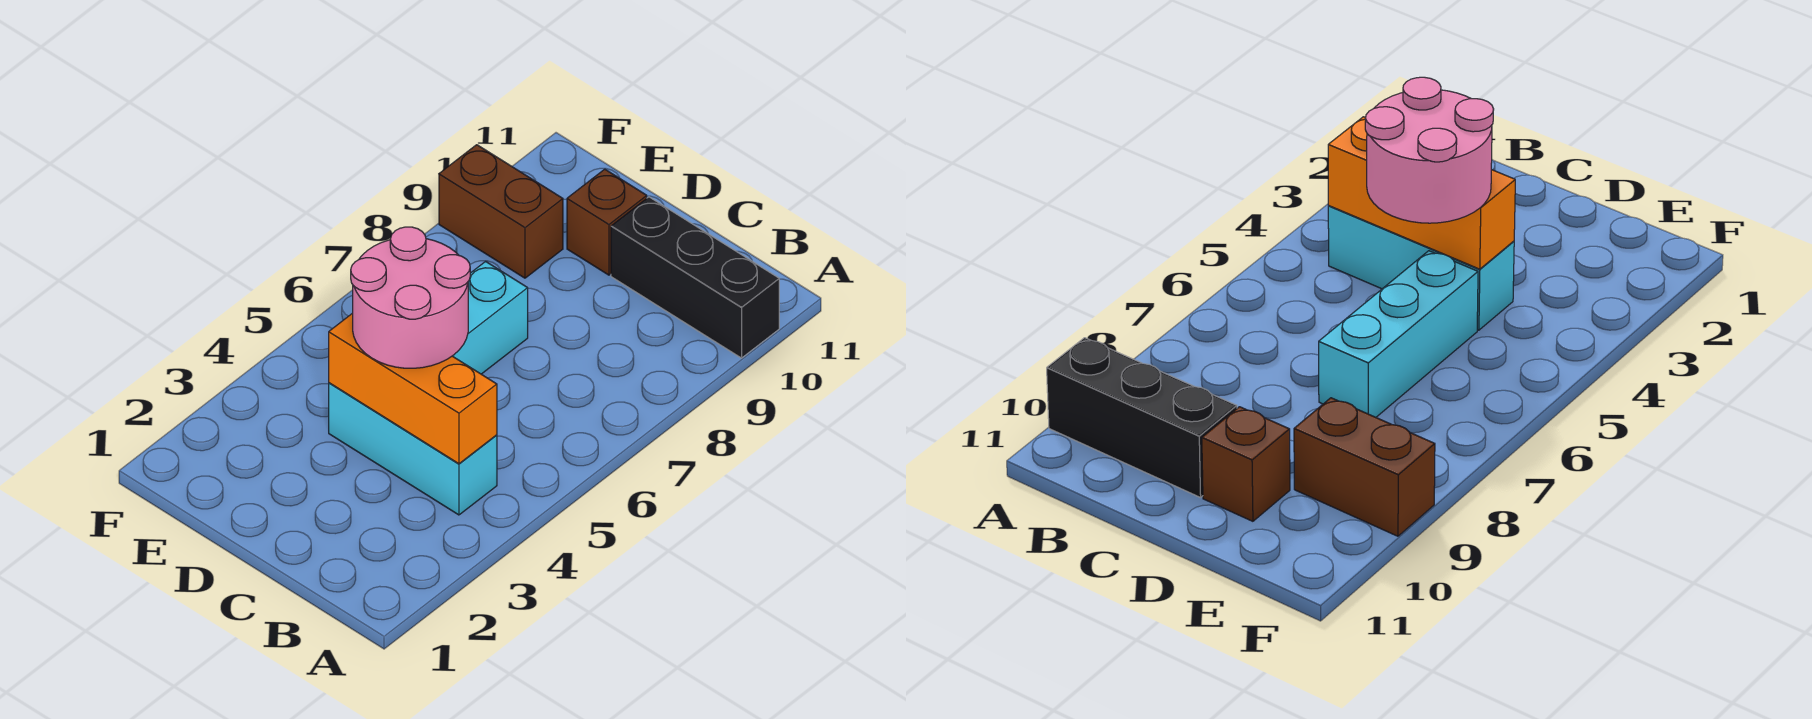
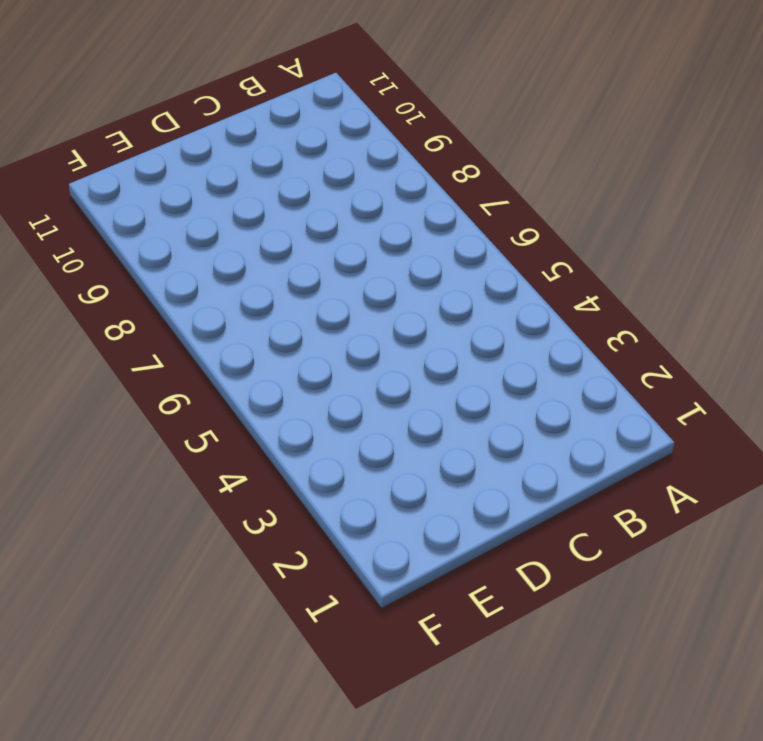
none -> black 1x3 brick [611,197,779,358]
none -> cyan 1x3 brick [329,383,497,515]

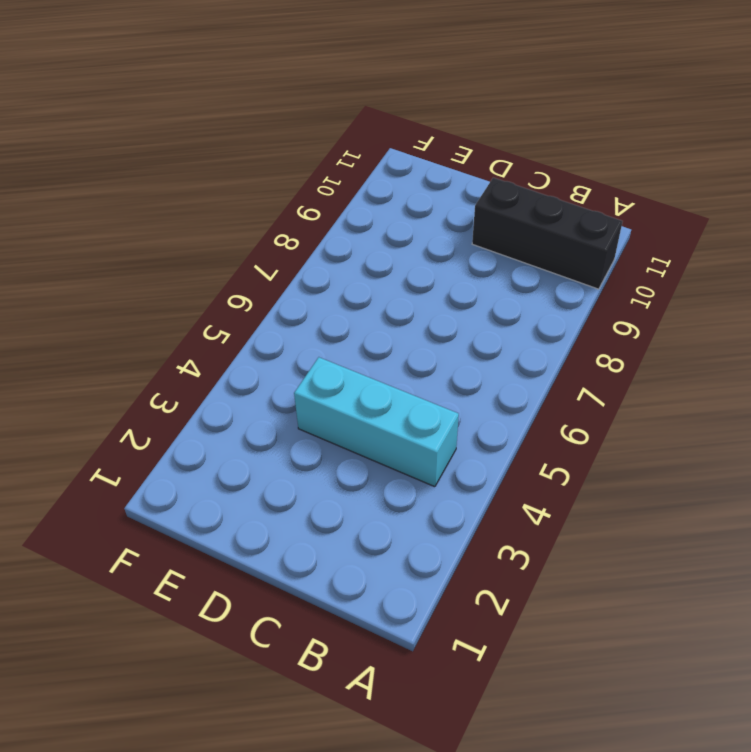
none -> cyan 1x3 brick [453,262,528,374]
none -> brown 1x1 brick [567,169,647,275]

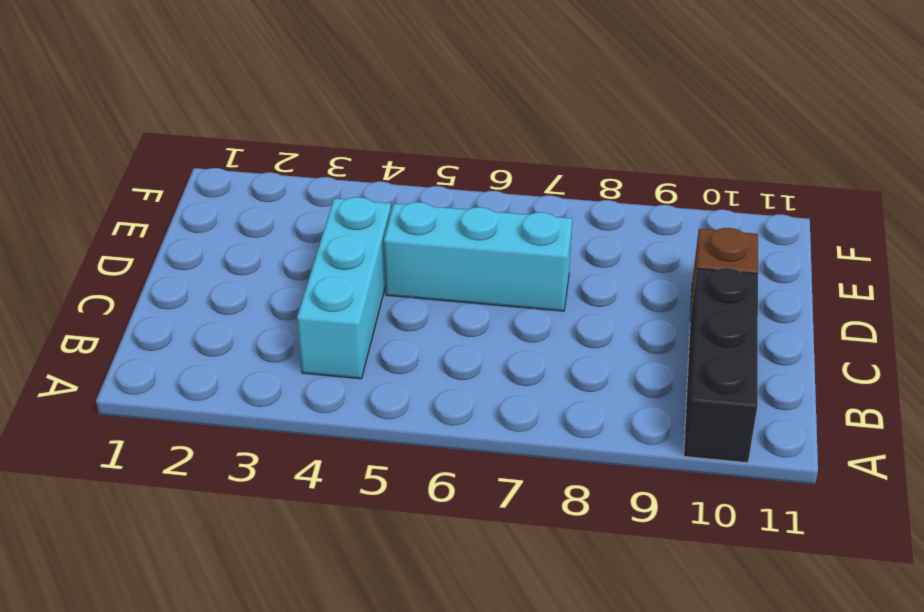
none -> brown 1x2 brick [439,145,563,278]
none -> orange 1x3 brick [329,313,497,464]

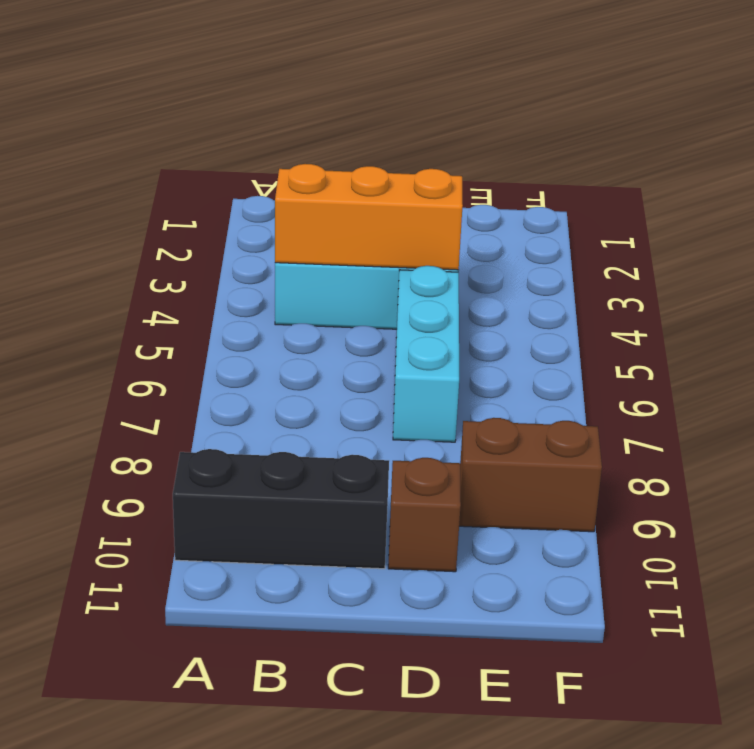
none -> pink 2x2 round brick [351,227,470,368]

